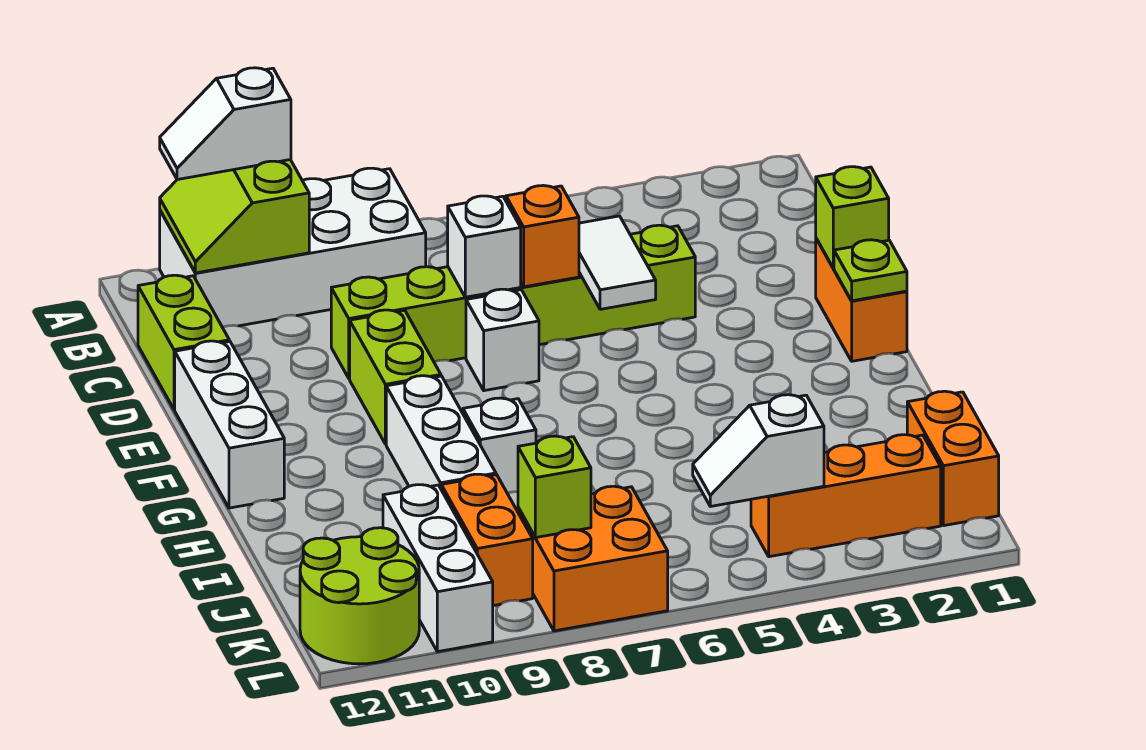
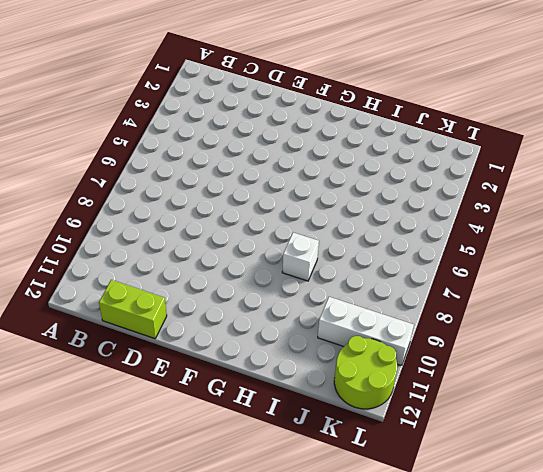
none -> white 2x4 brick [160,168,426,327]
none -> lime 1x6 brick [331,225,695,378]
none -> orange 1x2 brick [816,239,907,361]

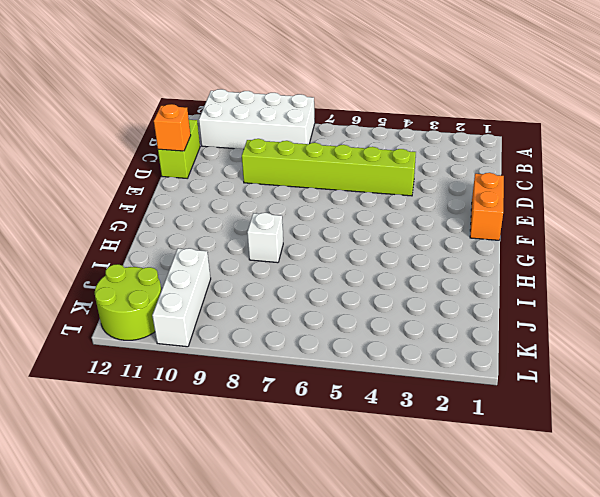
orange 1x1 brick [154,104,191,151] -> orange 1x1 brick moved to [506,185,579,287]
none -> white 1x1 brick [466,289,539,391]
none -> lime 1x2 brick [350,310,441,444]
none -> white 1x3 brick [175,341,284,508]

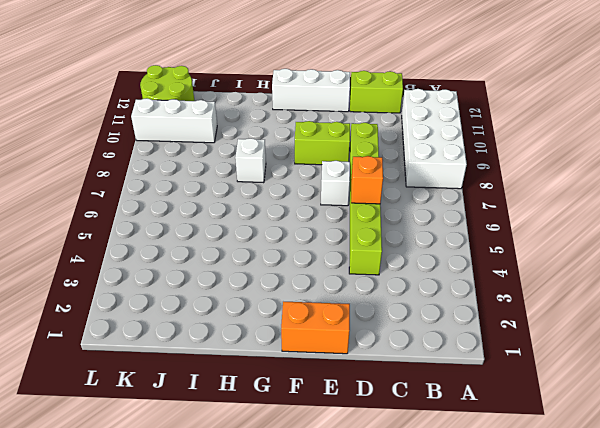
none -> white 1x3 brick [386,376,496,488]
none -> orange 1x2 brick [907,391,999,526]
none -> orange 1x2 brick [441,474,533,606]

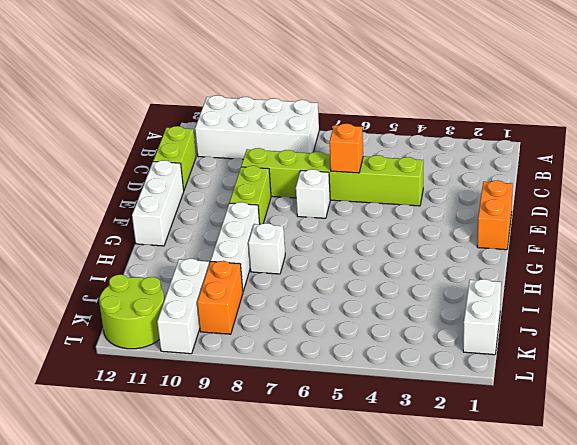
white 1x2 brick [463,279,501,355] -> orange 1x2 brick [907,391,999,526]
none -> orange 1x3 brick [751,435,941,557]
none -> orange 2x2 brick [518,486,668,631]
none -> lime 2x2 slope [160,160,309,273]

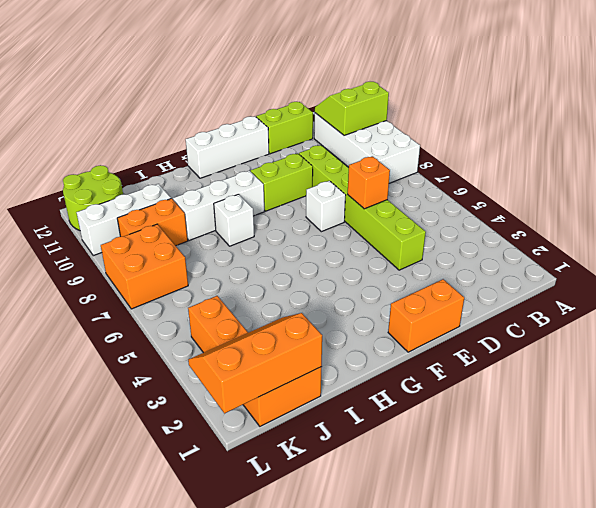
orange 2x3 slope [188,313,322,414] -> none
none -> white 1x2 tile [579,216,656,309]
none -> white 1x1 brick [448,196,521,297]
none -> lime 1x1 brick [816,167,889,268]

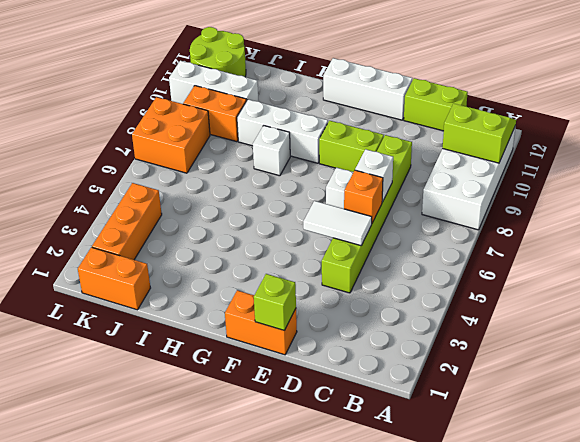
none -> lime 1x1 plate [834,240,907,301]
none -> white 1x2 slope [693,395,824,506]
none -> lime 1x1 brick [518,436,591,538]

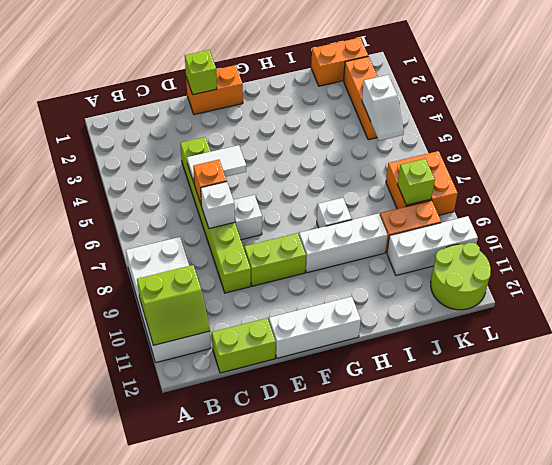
none -> lime 1x1 plate [834,240,907,301]
none -> white 1x2 slope [160,68,291,180]

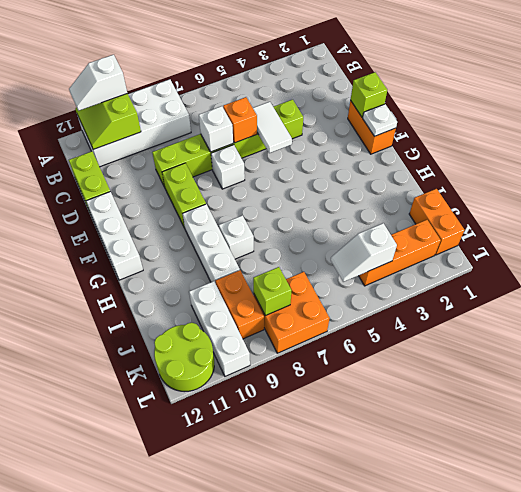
white 1x1 plate [363,104,397,136] -> lime 1x1 plate [834,240,907,301]

